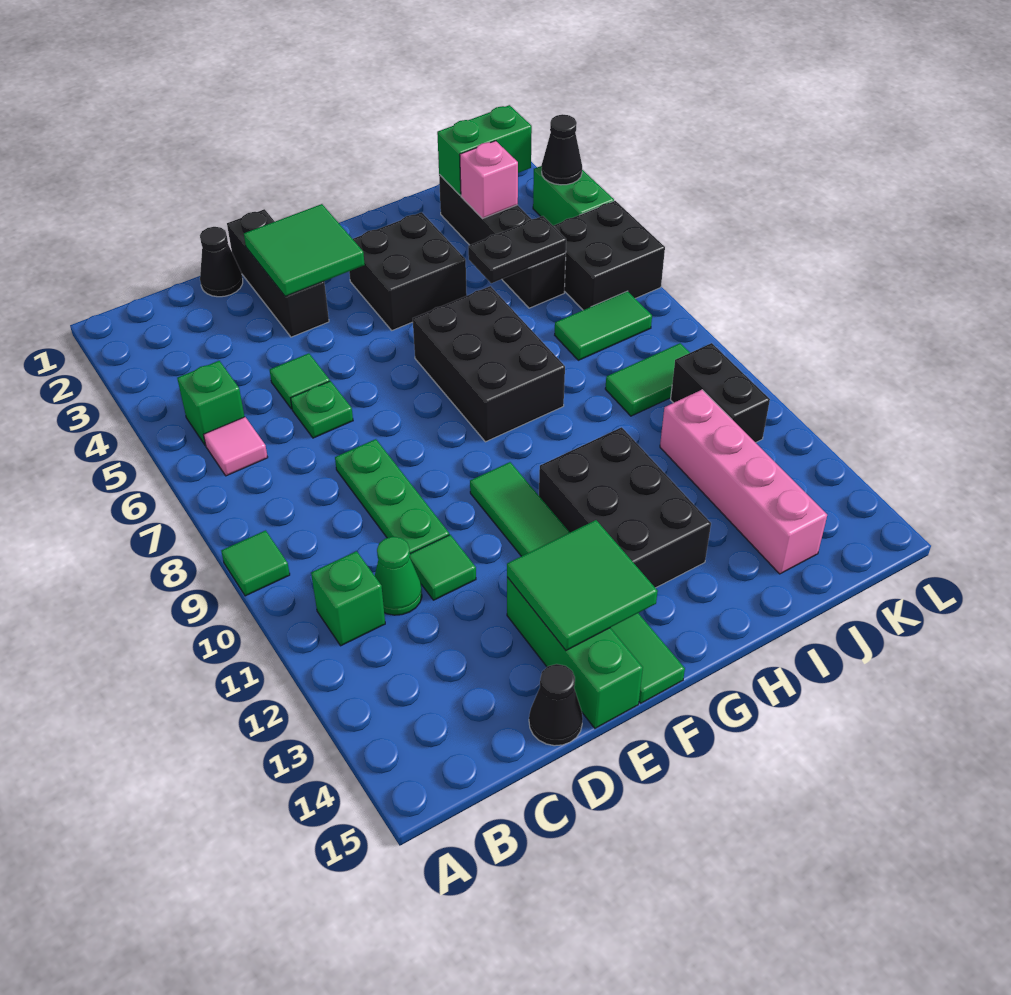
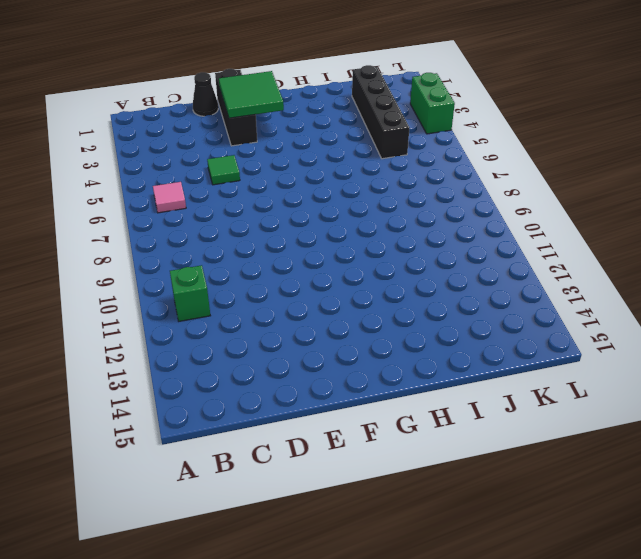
none -> green 1x1 tile [221,531,290,596]
none -> green 1x1 brick [177,361,245,446]
none -> green 1x1 cone [375,537,422,615]
none -> green 1x1 plate [291,381,353,438]

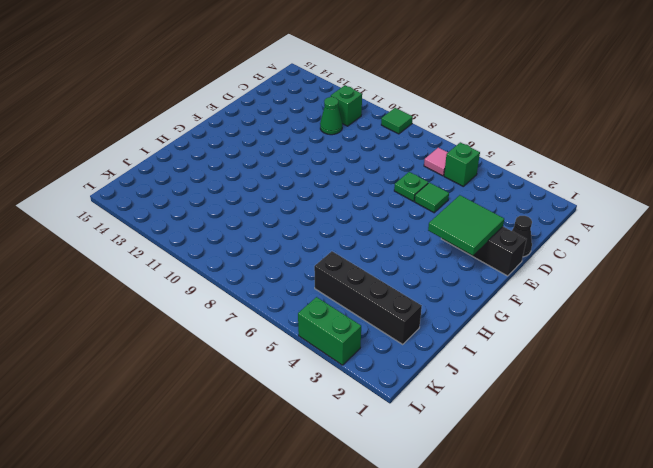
none -> green 1x3 plate [335,439,449,553]
none -> green 1x1 tile [410,535,476,600]
none -> black 1x1 cone [529,664,583,746]
none -> green 1x3 brick [507,577,643,728]

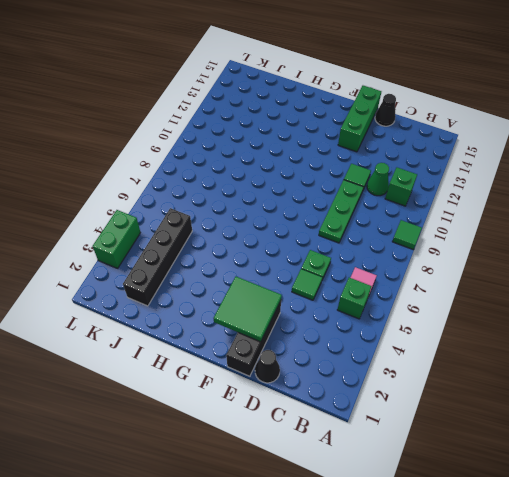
none -> green 1x6 tile [470,462,685,703]
none -> black 2x2 brick [349,212,467,330]
none -> black 2x3 brick [413,286,565,442]
none -> black 2x3 brick [539,427,711,588]

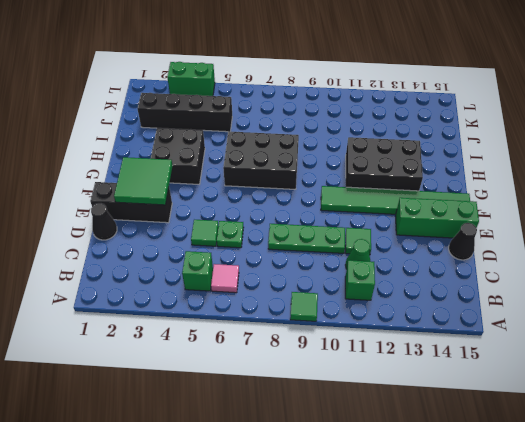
none -> green 1x2 tile [555,291,652,360]
none -> green 1x2 tile [605,343,690,416]
none -> pink 1x4 brick [660,390,827,574]
none -> black 2x2 brick [554,201,665,310]

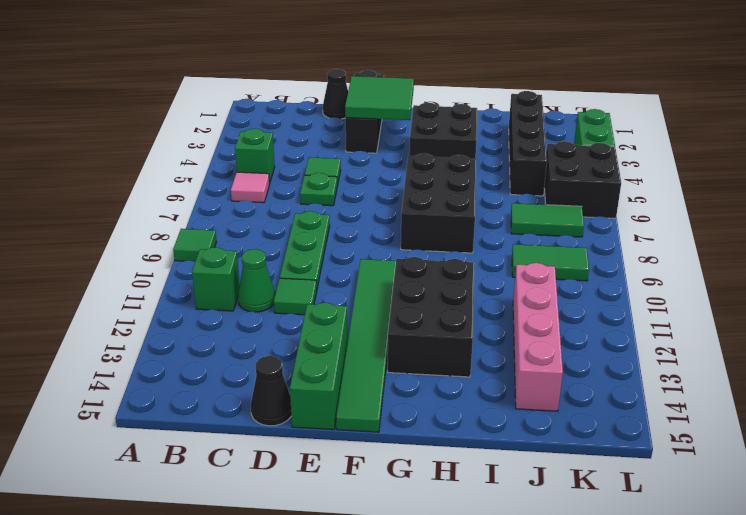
none -> black 1x2 brick [671,343,770,443]
none -> green 2x2 tile [507,520,658,650]
none -> black 1x2 plate [468,216,566,283]
none -> green 1x2 brick [437,105,532,195]

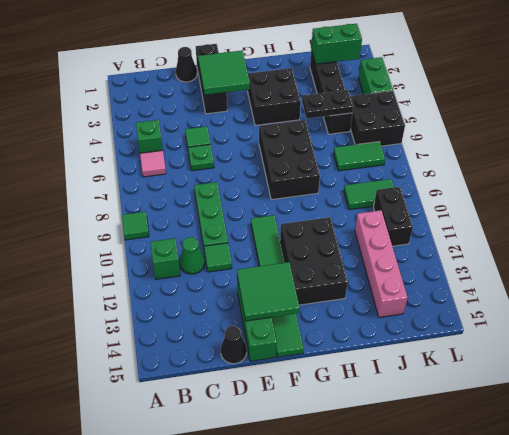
none -> pink 1x1 brick [460,141,518,219]
none -> black 1x1 cone [542,114,582,185]

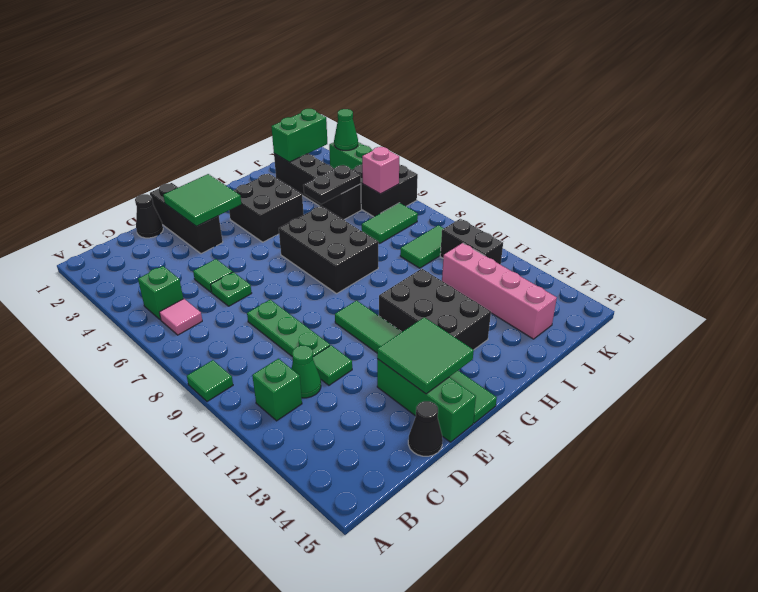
pink 1x1 brick [362,147,399,194] -> pink 1x1 brick moved to [460,141,518,219]
green 1x1 cone [334,109,358,150] -> black 1x1 cone [542,114,582,185]

